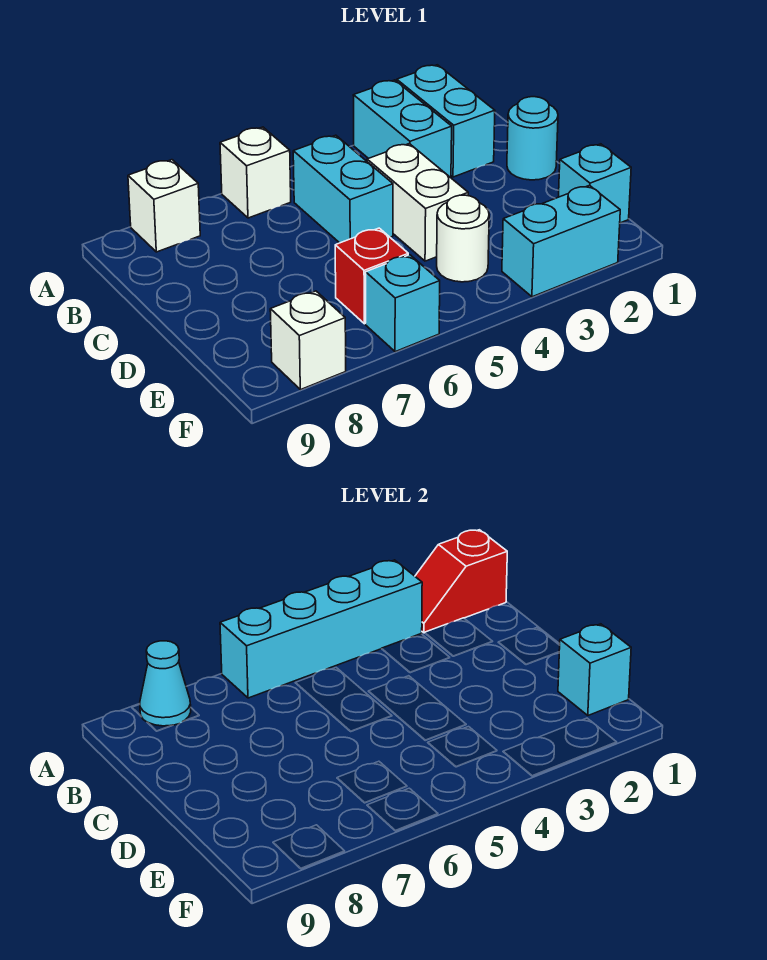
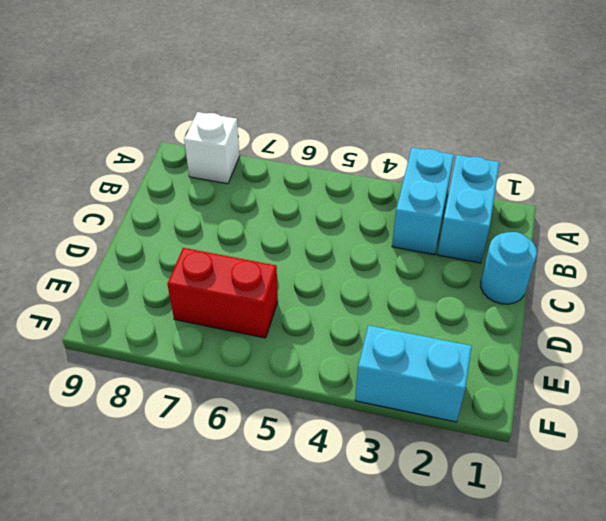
red 1x2 brick [168,248,278,338] -> red 1x1 brick [335,228,408,324]
none -> white 1x1 brick [220,127,291,218]
none -> cyan 1x2 brick [293,135,393,243]
none -> white 1x2 brick [367,144,468,261]

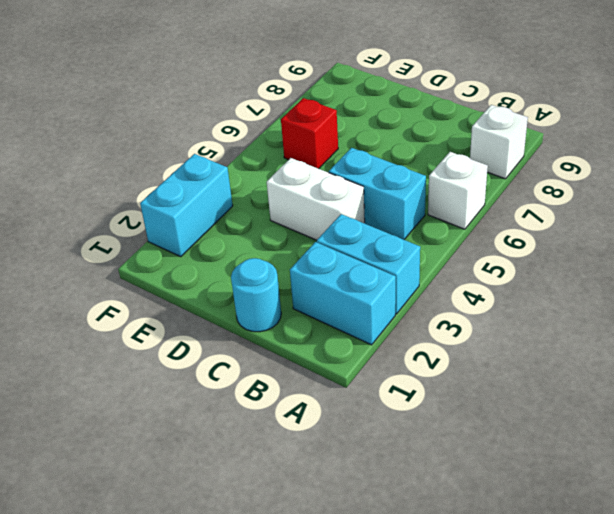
none -> cyan 1x1 brick [559,144,631,223]
none -> white 1x1 round brick [437,195,489,282]
none -> cyan 1x1 brick [366,255,440,352]

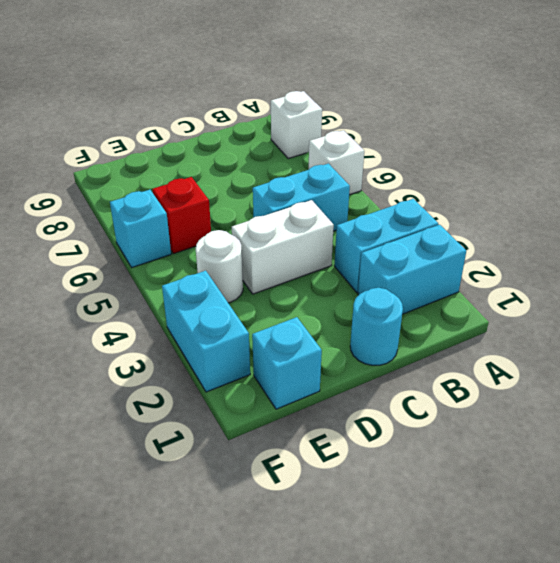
none -> white 1x1 brick [270,291,346,390]
none -> red 1x2 slope [415,530,507,633]
none -> cyan 1x4 brick [220,560,422,698]

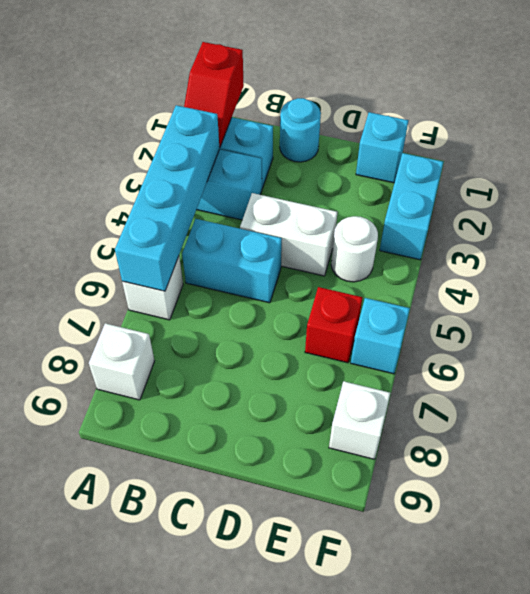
none -> cyan 1x1 cone [140,641,191,726]
none -> cyan 1x1 brick [558,624,631,715]

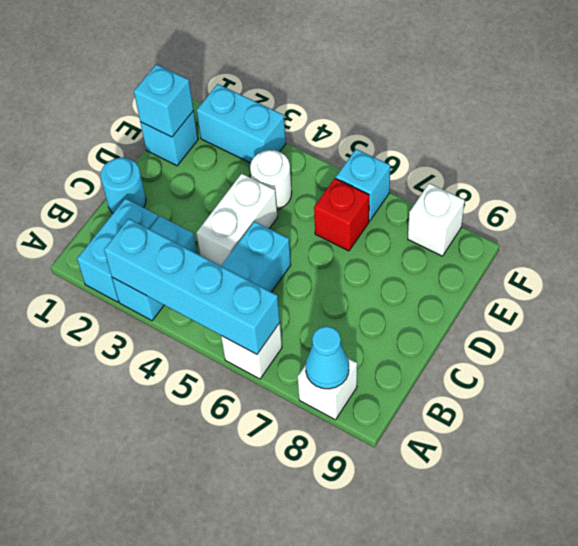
none -> red 1x2 slope [415,530,507,633]

